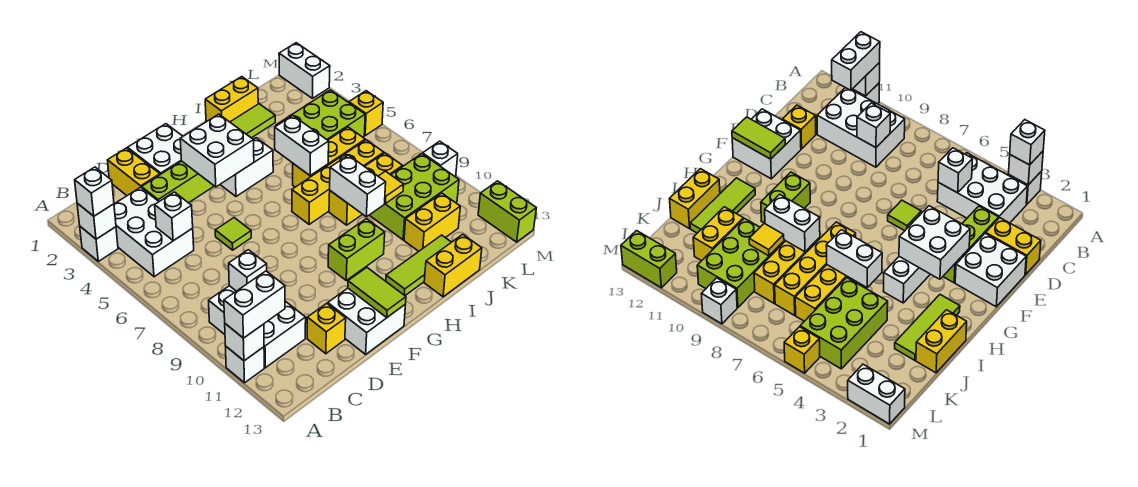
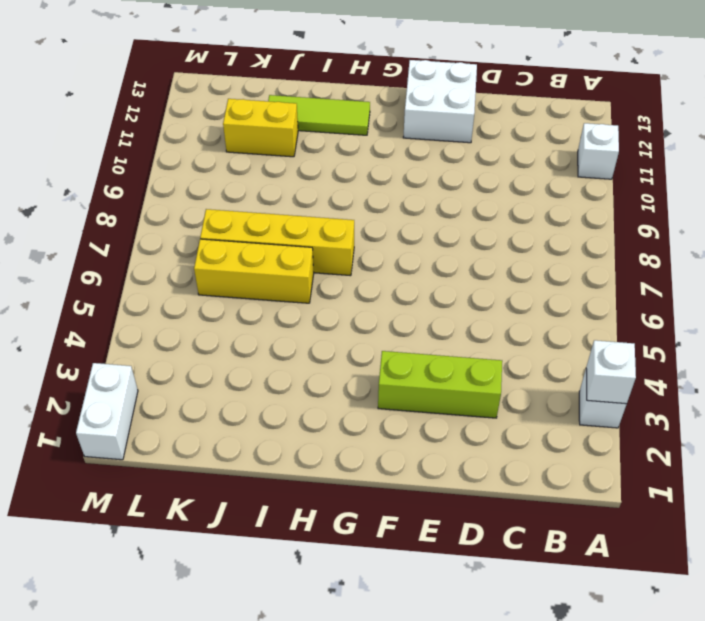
none -> white 2x3 brick [114,187,194,277]
none -> white 2x3 brick [209,286,306,368]
none -> yellow 1x2 brick [108,148,160,196]
none -> yellow 1x1 brick [307,303,346,354]

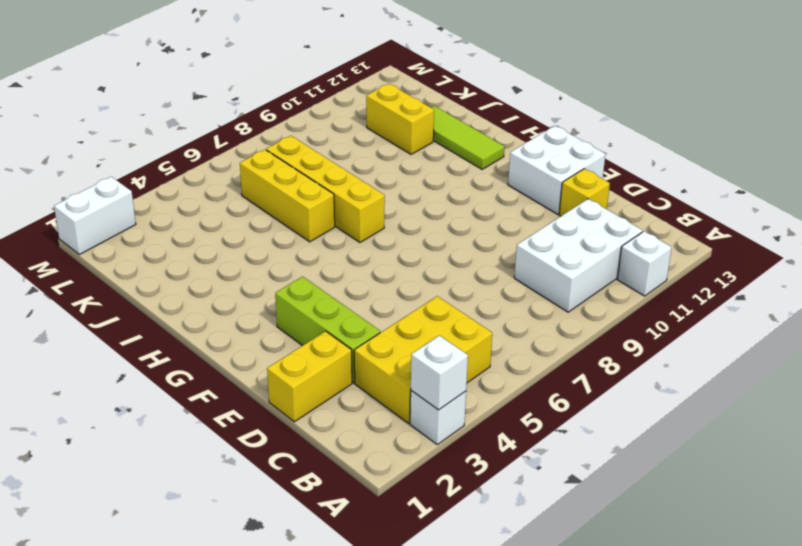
yellow 2x3 brick [354,296,492,423] -> white 2x3 brick [114,187,194,277]
none -> white 2x2 brick [128,124,183,175]
none -> lime 1x1 tile [215,218,251,250]
none -> white 1x2 brick [220,138,273,196]
none -> lime 1x2 brick [328,219,385,280]

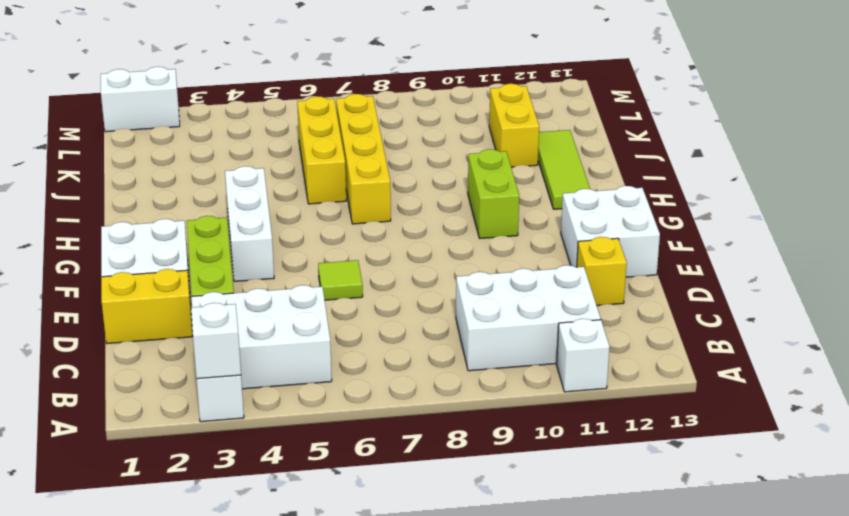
white 1x3 brick [225,166,274,281] -> white 1x2 brick [220,138,273,196]
none -> lime 1x3 tile [230,104,275,138]
none -> yellow 1x2 brick [205,77,258,122]
none -> yellow 1x3 brick [329,153,403,225]
none -> yellow 1x2 brick [424,234,482,297]

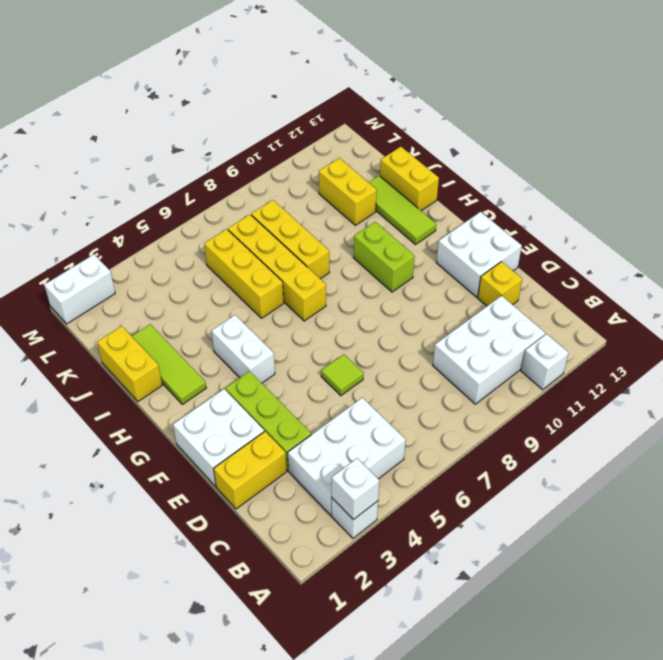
none -> lime 2x3 brick [276,90,365,140]
none -> lime 2x3 brick [370,154,459,240]
none -> yellow 1x1 brick [349,91,383,135]
none -> white 1x1 brick [423,141,458,176]

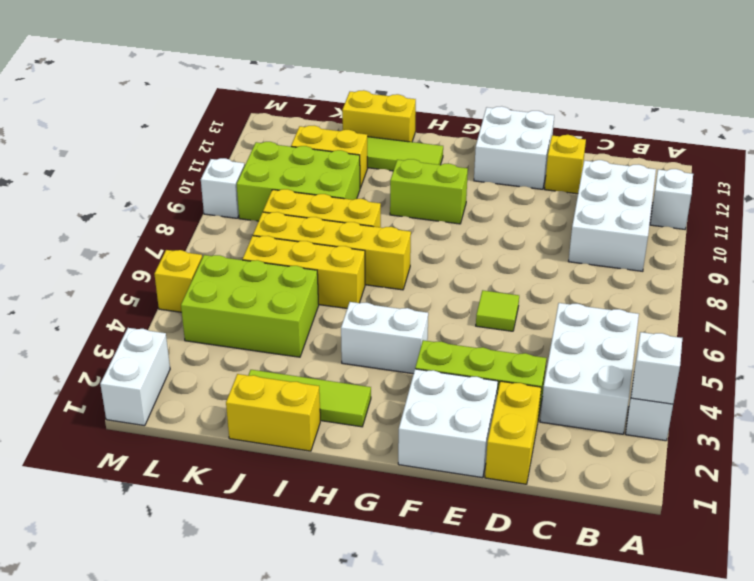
none -> lime 1x2 brick [478,181,536,242]
none -> white 1x1 brick [225,324,264,361]
none -> white 1x1 brick [155,192,193,241]
none -> white 1x1 brick [229,250,267,291]

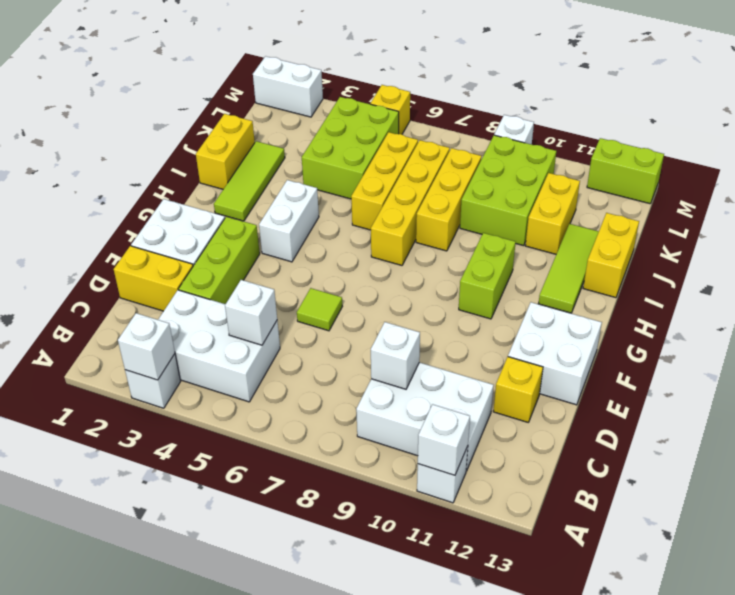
none -> white 2x2 brick [180,114,254,187]
none -> lime 1x2 tile [348,268,406,317]
none -> white 1x2 brick [275,116,329,176]
none -> white 1x2 brick [330,155,386,217]

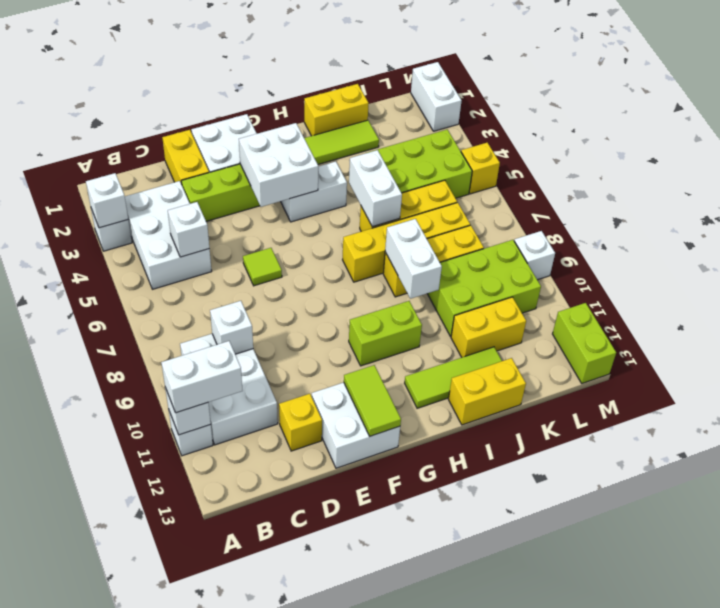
none -> yellow 1x1 tile [378,171,404,203]
none -> white 1x1 brick [75,167,114,216]

